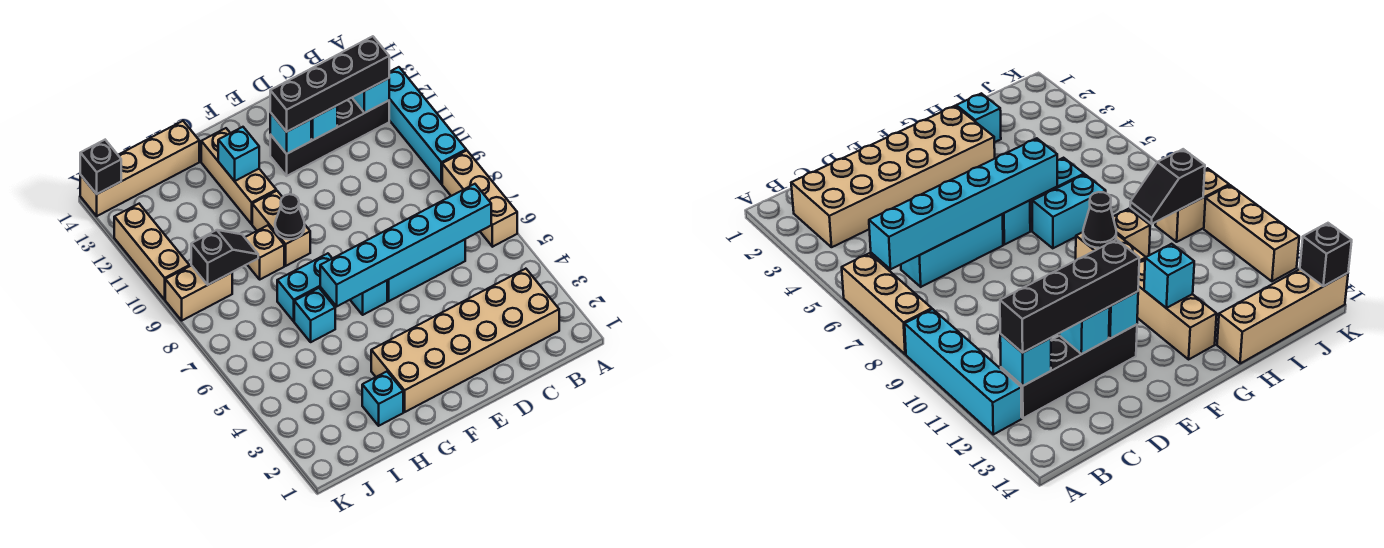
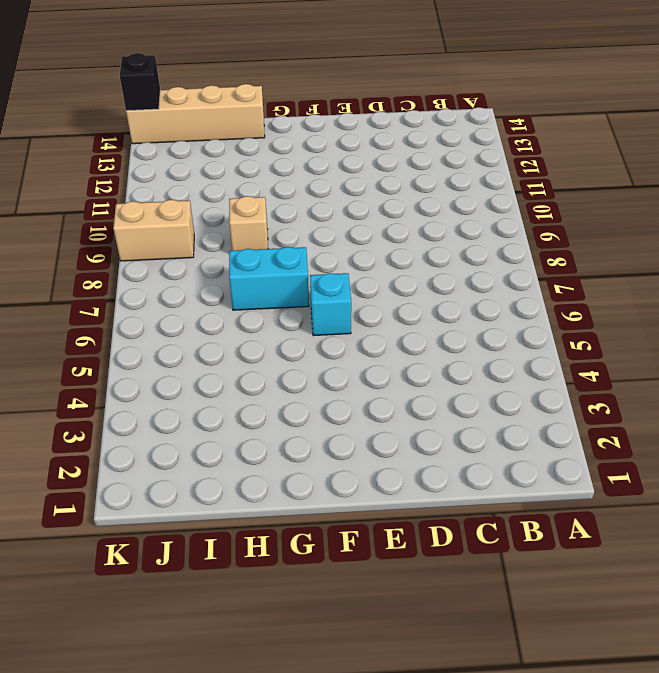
none -> tan 1x3 brick [442,150,517,247]
none -> cyan 1x4 brick [389,67,466,184]
none -> tan 2x6 brick [371,269,559,412]

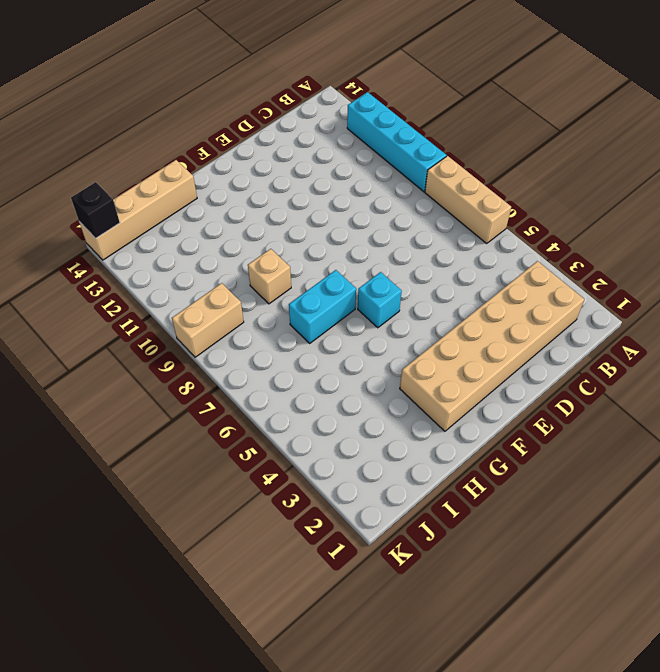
none -> black 1x4 brick [270,98,389,176]
none -> cyan 1x3 brick [387,240,465,301]
none -> tan 1x2 brick [252,191,310,266]

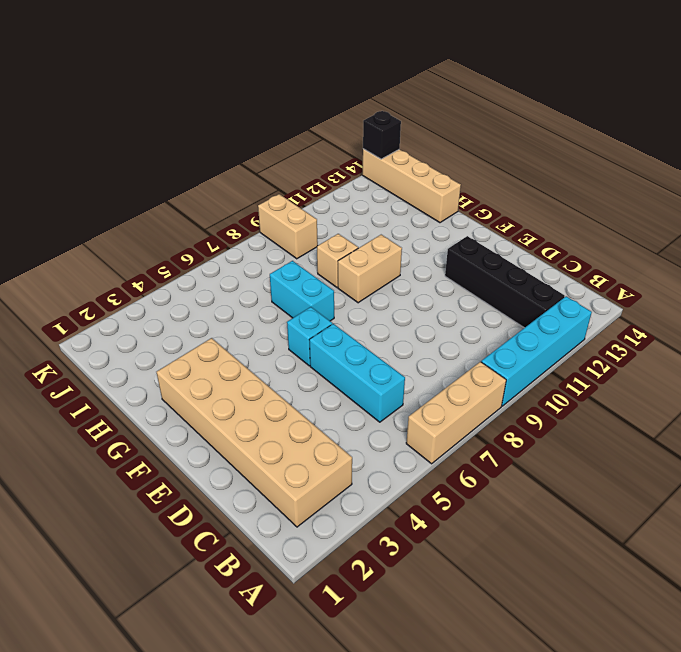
none -> tan 1x3 brick [201,128,276,224]
none -> cyan 1x1 brick [362,372,403,426]
none -> cyan 1x1 brick [294,288,335,342]

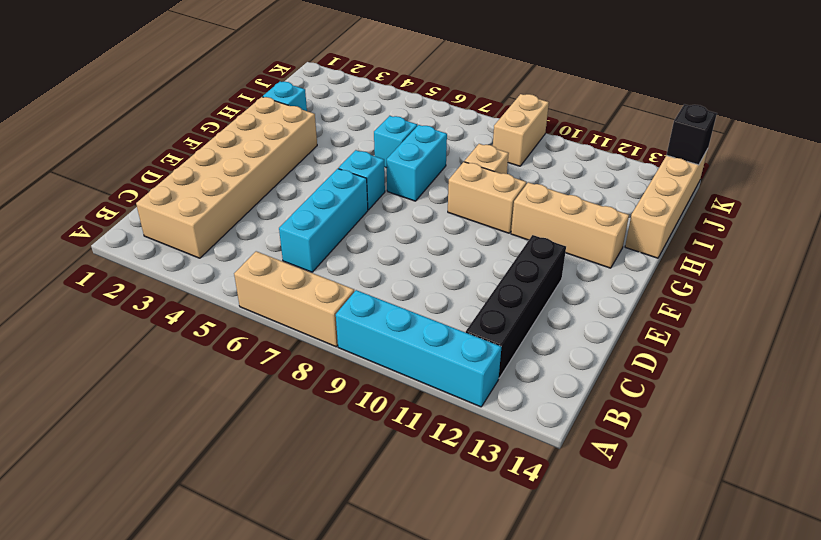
none -> tan 1x3 brick [114,204,189,300]
none -> cyan 1x6 brick [320,184,491,306]
none -> cyan 1x1 brick [352,78,389,113]

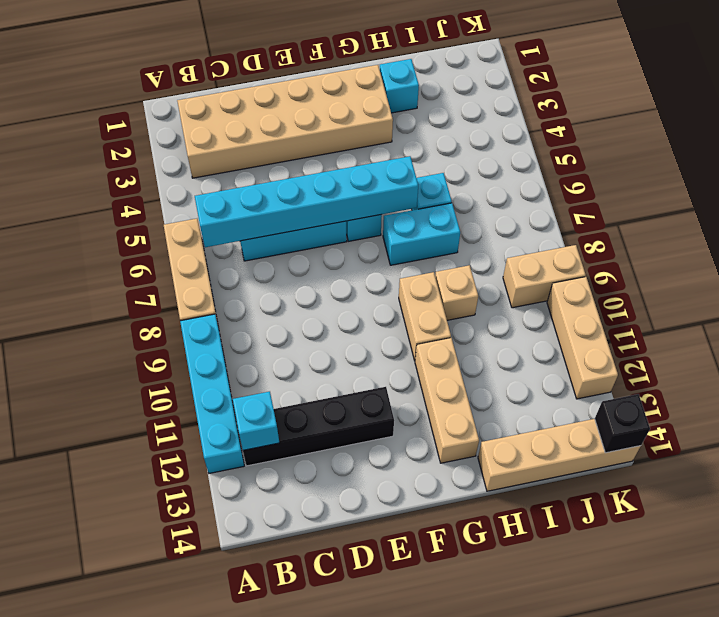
none -> cyan 1x1 brick [311,106,337,140]
none -> cyan 1x1 brick [270,112,311,154]
none -> black 1x1 cone [275,194,305,239]

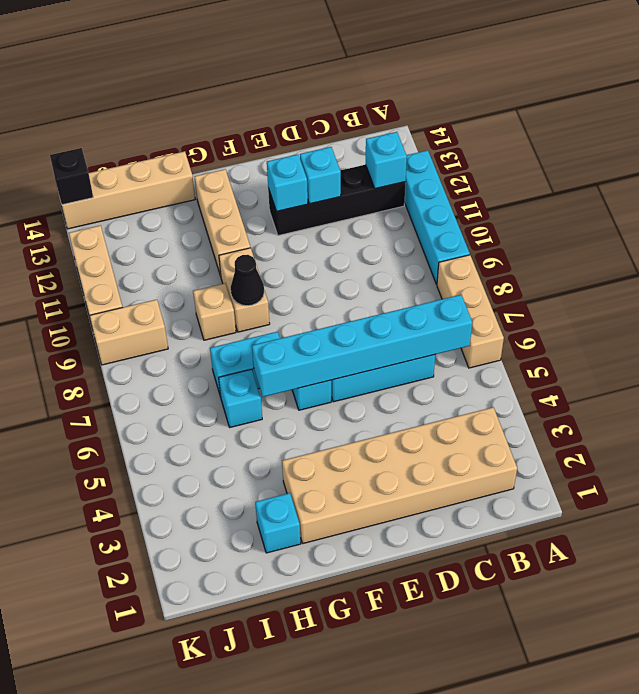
none -> cyan 1x1 brick [218,127,259,181]
none -> black 1x2 slope [191,230,258,285]
none -> black 1x4 brick [270,36,389,132]

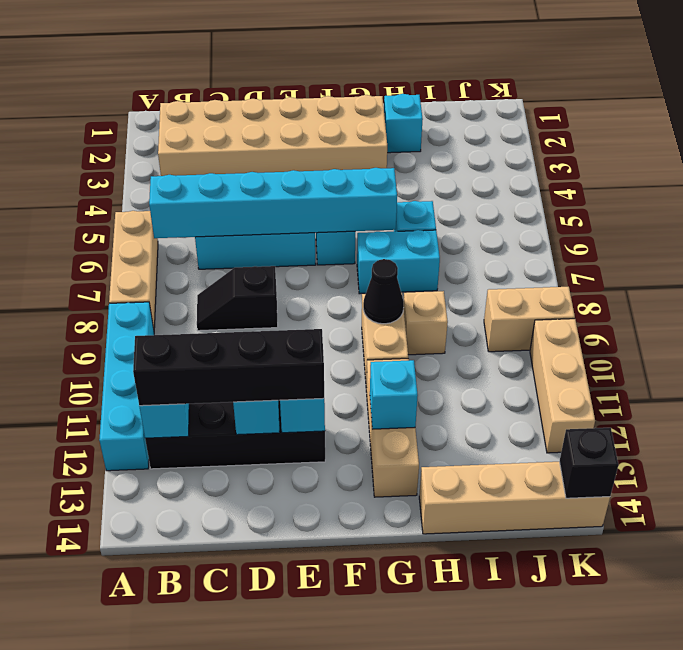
black 1x2 slope [197,266,278,331] -> black 1x2 slope moved to [191,230,258,285]

